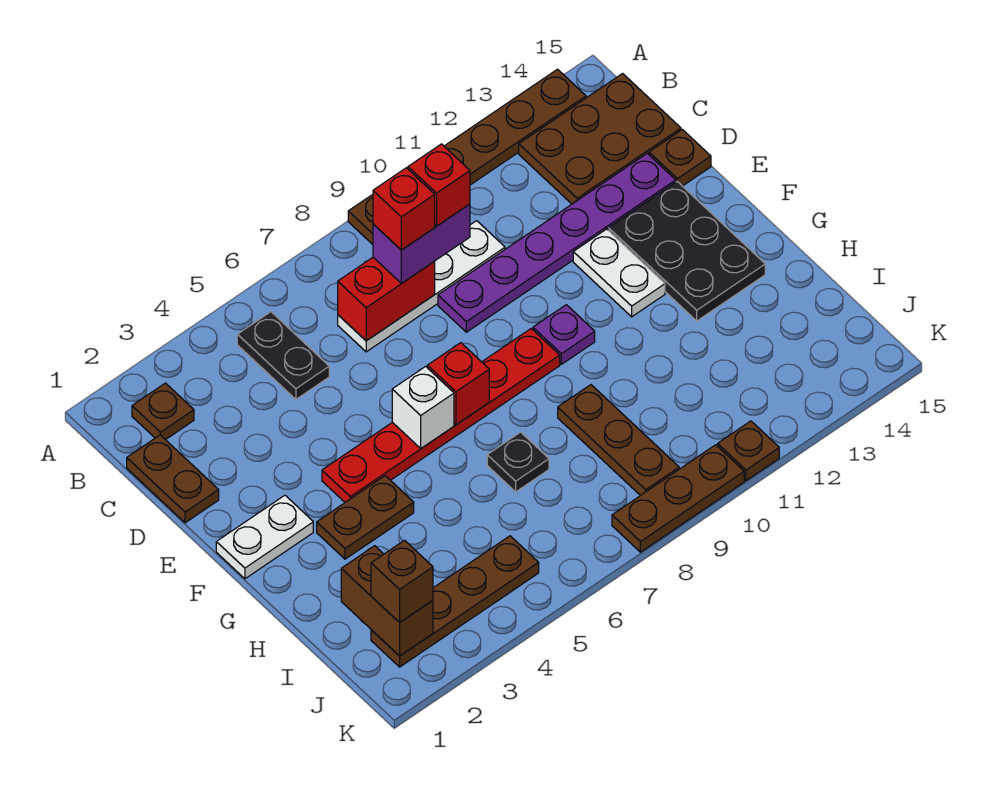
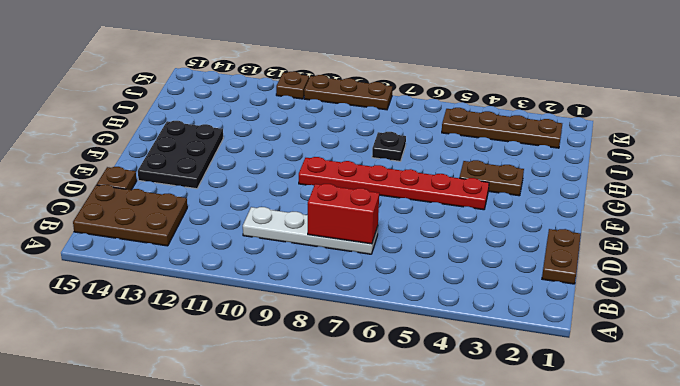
none -> brown 1x6 plate [348,69,586,244]
none -> brown 1x1 plate [132,383,194,440]
none -> black 1x2 plate [237,312,329,399]

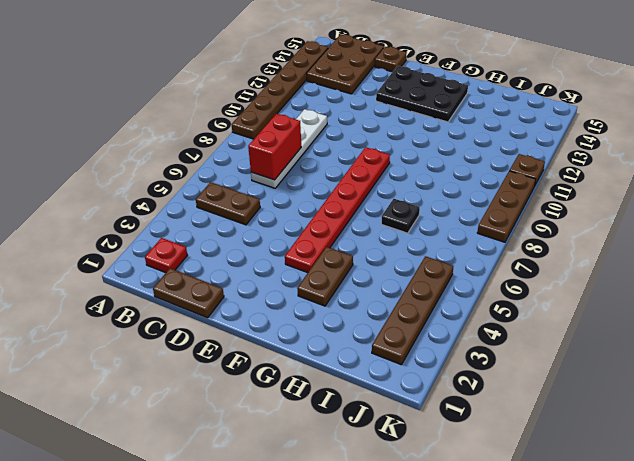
red 1x1 plate [145,238,187,273] -> brown 1x1 plate [132,383,194,440]
brown 1x2 plate [196,182,260,225] -> black 1x2 plate [237,312,329,399]
none -> purple 1x6 plate [438,153,676,332]
none -> white 1x2 plate [573,229,665,317]
none -> white 1x2 plate [216,495,313,579]

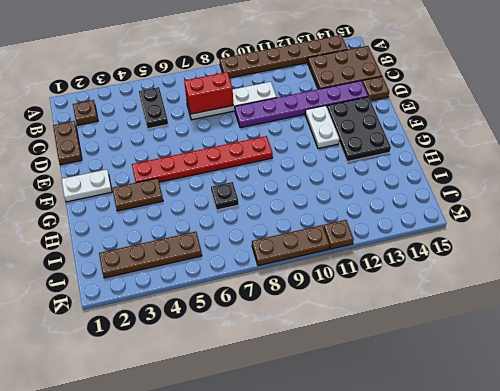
none -> purple 1x1 plate [533,305,595,364]
none -> brown 1x3 plate [558,385,679,496]
none -> white 1x1 brick [392,366,454,448]

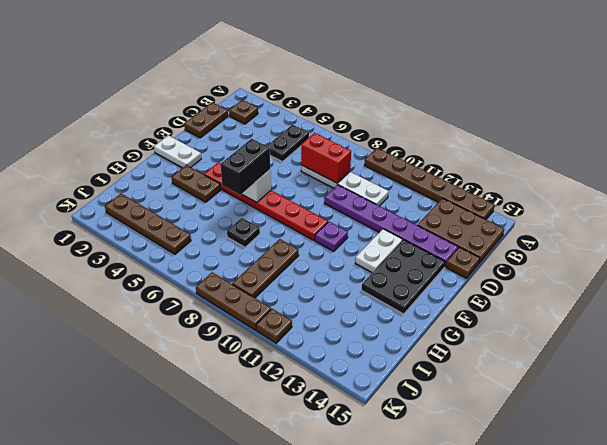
black 1x2 brick [220,139,270,195] -> none
none -> red 1x1 brick [427,343,489,425]
none -> brown 1x2 brick [341,546,433,656]
none -> purple 1x2 brick [373,204,470,283]

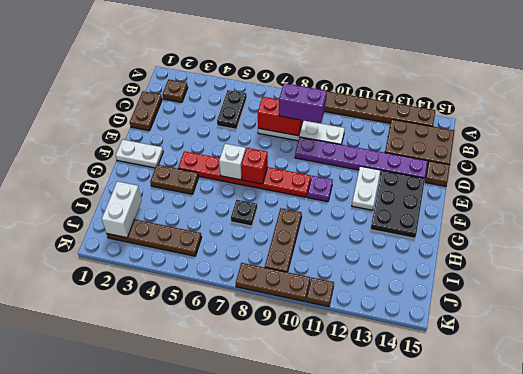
white 1x2 brick [102,181,142,238] -> brown 1x2 brick [341,546,433,656]
none -> brown 1x1 brick [371,540,433,623]
none -> red 1x1 brick [373,168,435,250]
none -> red 1x1 brick [408,144,470,226]

